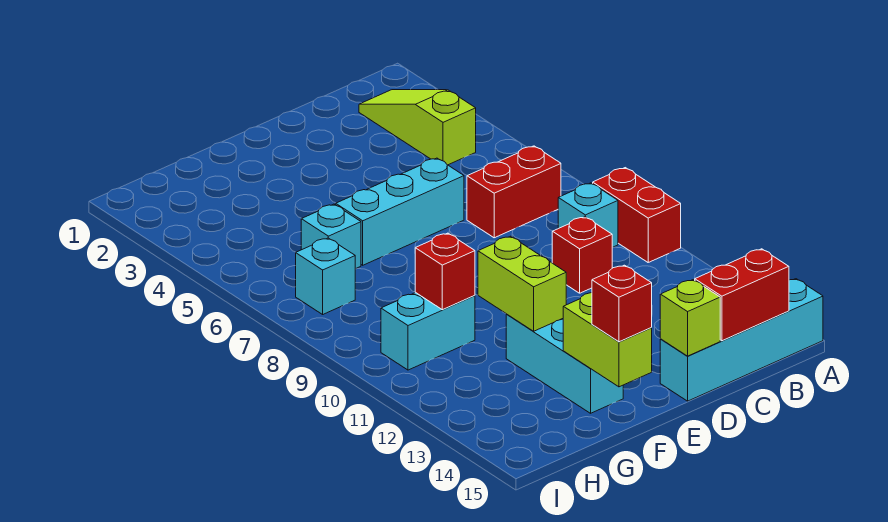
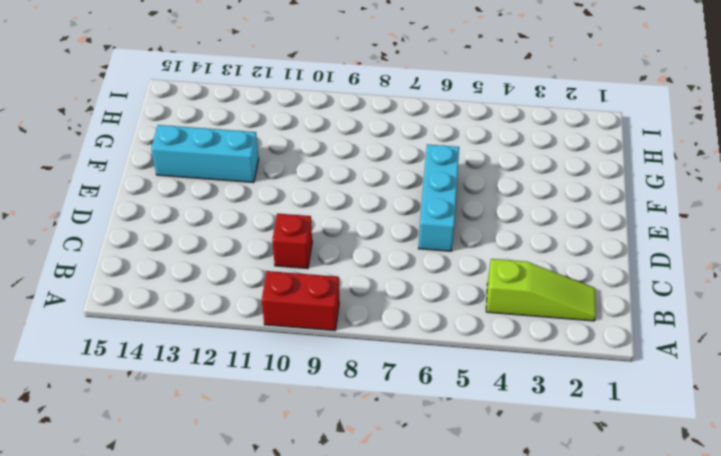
none -> cyan 1x4 brick [660,279,823,401]
none -> red 1x2 brick [467,146,561,238]
none -> cyan 1x1 brick [558,183,618,247]

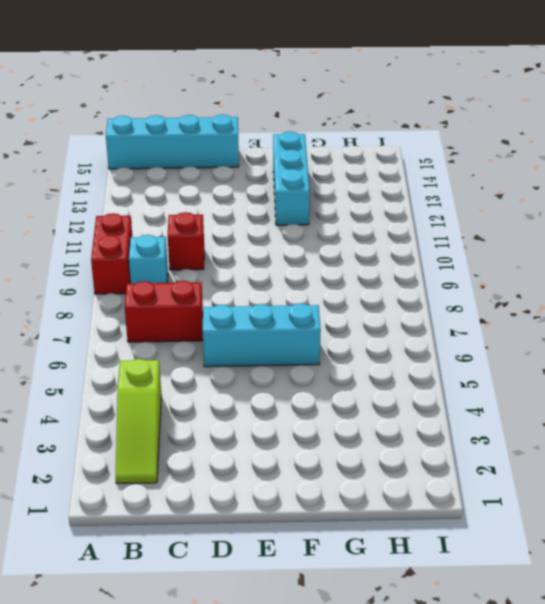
none -> cyan 1x1 brick [301,204,361,269]
none -> cyan 1x2 brick [381,293,475,370]
none -> cyan 1x1 brick [296,238,355,314]

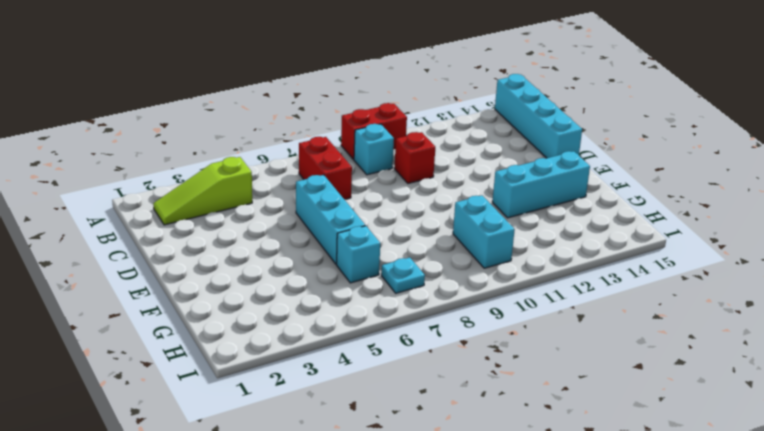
cyan 1x1 plate [381,257,425,293] -> cyan 1x1 brick [296,238,355,314]
none -> red 1x2 brick [695,249,789,341]
none -> lime 1x1 brick [660,280,720,356]
none -> lime 1x2 brick [478,236,566,331]

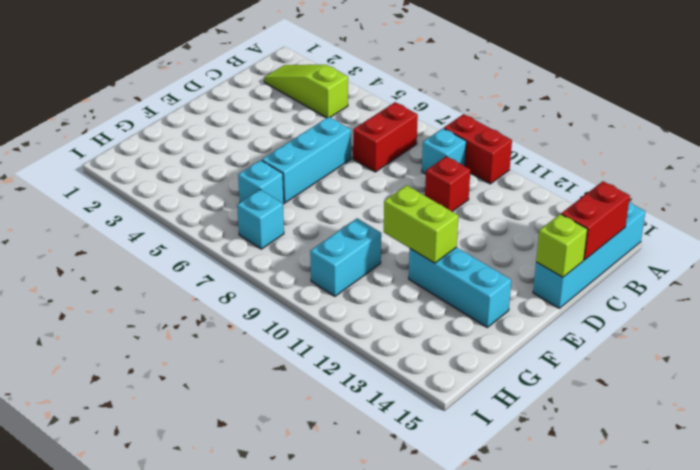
none -> lime 1x2 brick [563,293,652,387]
none -> red 1x1 brick [415,233,475,310]
none -> red 1x1 brick [592,265,652,342]

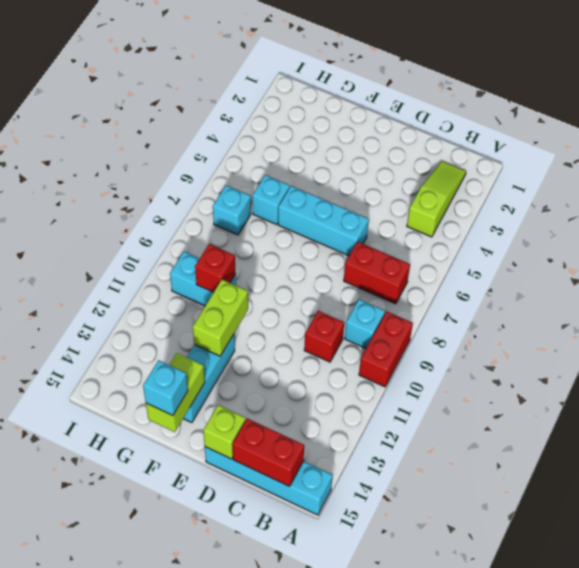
cyan 1x1 brick [143,360,188,416] -> red 1x1 brick [592,265,652,342]

